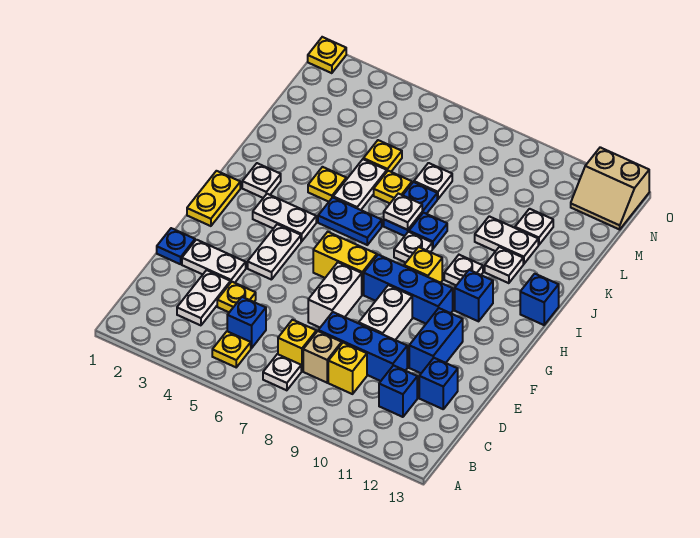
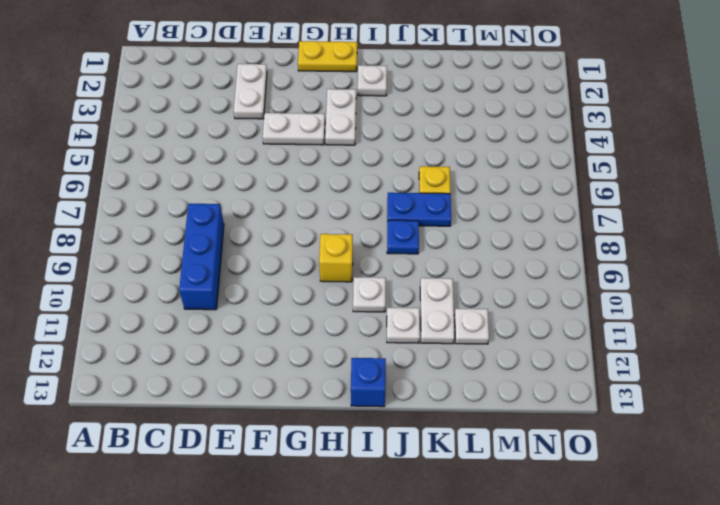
none -> yellow 1x1 plate [212,331,251,367]
none -> white 1x1 plate [263,354,301,390]
none -> white 1x2 plate [177,270,231,325]
none -> blue 1x1 brick [227,297,266,348]

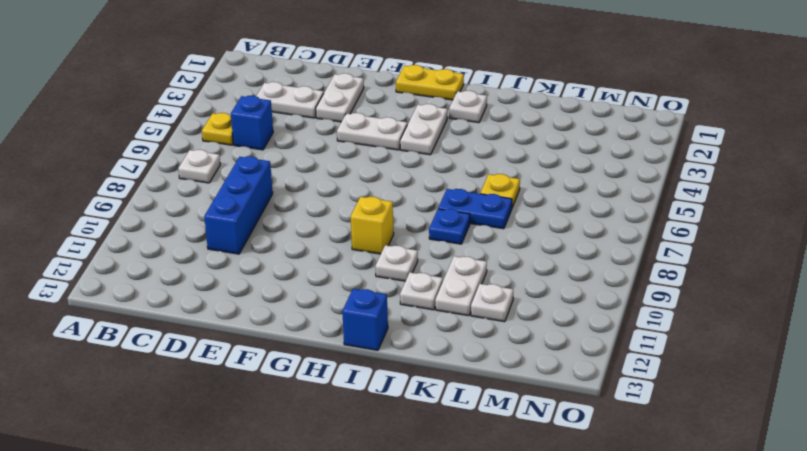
none -> yellow 1x1 brick [278,320,316,371]
none -> tan 1x1 brick [303,331,342,383]
none -> yellow 1x1 brick [328,343,367,394]
none -> blue 1x1 brick [379,365,417,417]

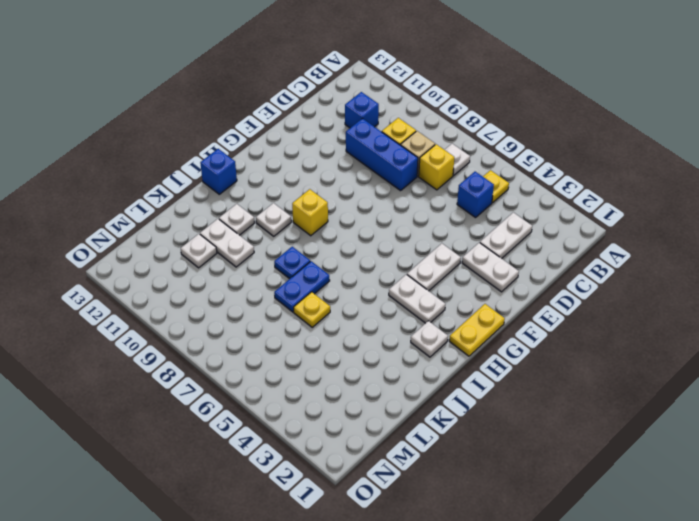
none -> yellow 1x1 plate [217,282,256,312]
none -> blue 1x1 brick [419,358,458,409]
none -> blue 1x1 plate [157,228,195,264]
none -> white 1x2 brick [308,262,362,327]

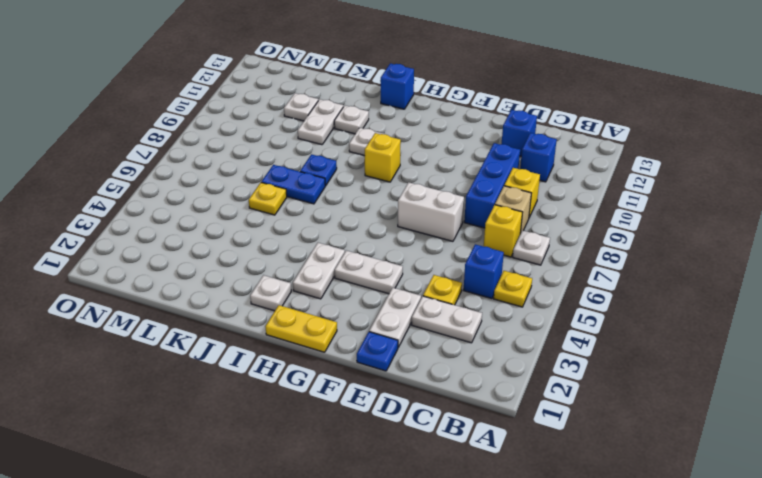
none -> white 1x2 brick [359,285,412,340]
none -> blue 1x2 brick [409,308,463,373]
none -> yellow 1x2 brick [313,232,377,295]
none -> blue 1x3 brick [364,255,453,324]

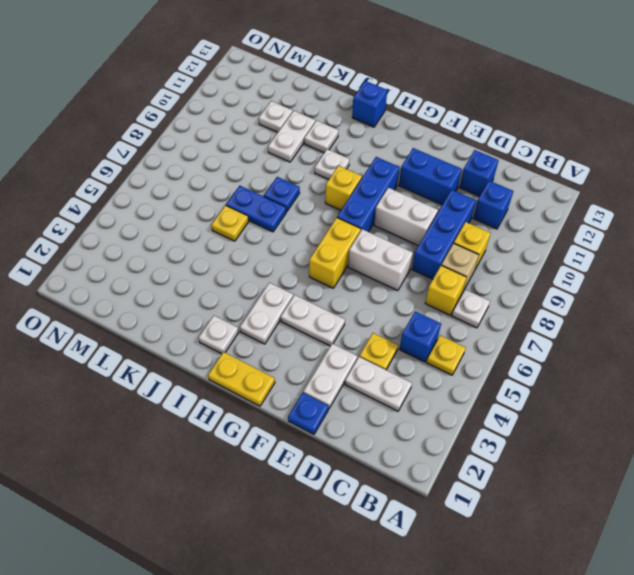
none -> blue 1x1 brick [455,270,493,321]
none -> blue 1x2 plate [318,197,382,245]
none -> white 1x1 plate [394,232,432,263]
none -> yellow 1x1 plate [308,167,346,202]

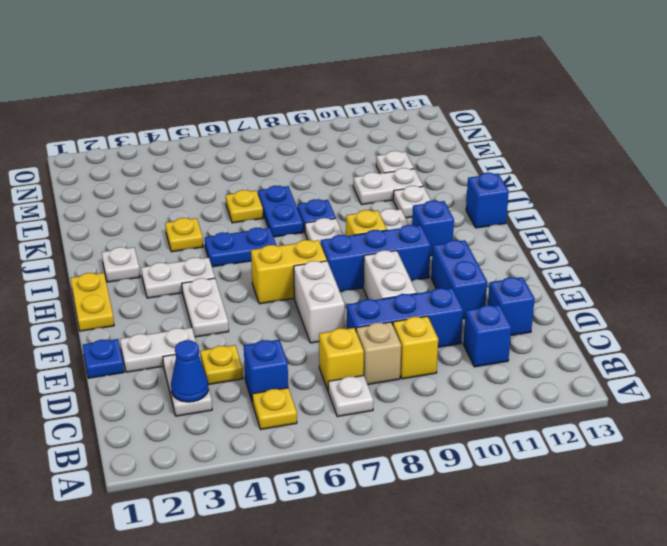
blue 1x1 cone [171,340,208,402] -> none
none -> white 1x2 plate [333,159,387,210]
none -> yellow 1x1 plate [363,140,402,172]
none -> white 1x1 plate [414,163,452,199]
none -> tan 2x2 slope [571,147,649,229]

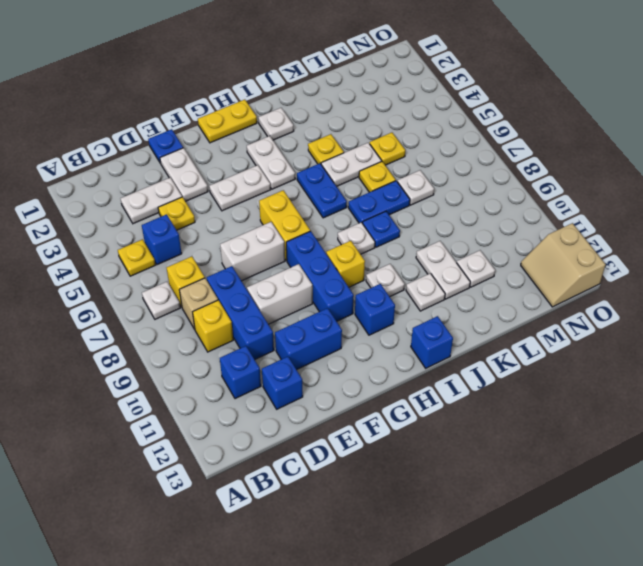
none -> yellow 1x1 plate [308,37,346,73]
none -> white 1x1 plate [384,194,422,230]

